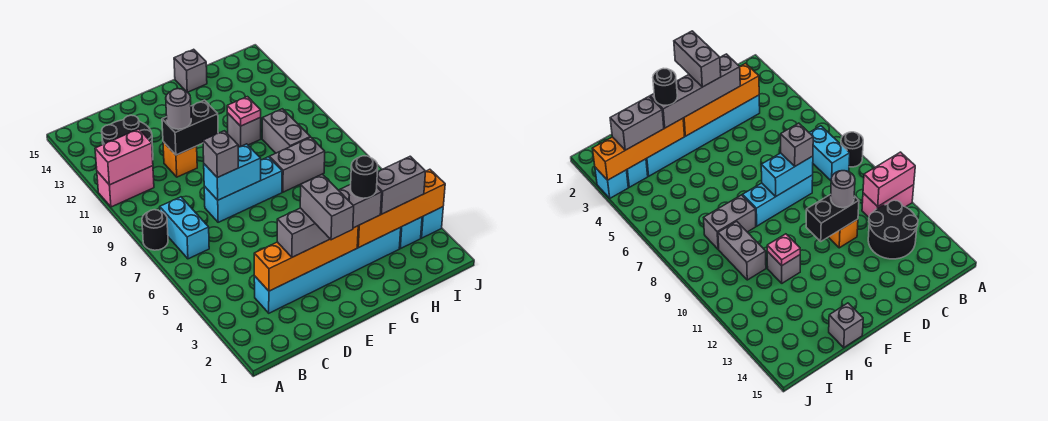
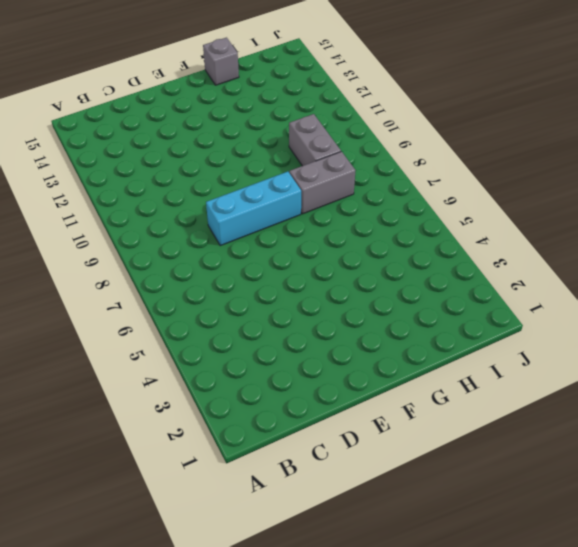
none -> black 1x1 round brick [142,210,168,250]
none -> pink 1x2 brick [97,166,154,207]
none -> cyan 1x2 brick [160,197,209,259]

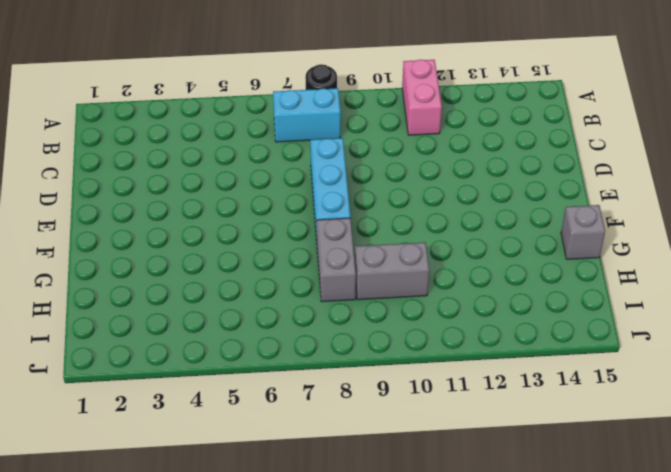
none -> black 2x2 round brick [102,115,153,157]
none -> cyan 1x6 brick [254,227,401,313]
none -> orange 1x1 brick [163,142,197,177]

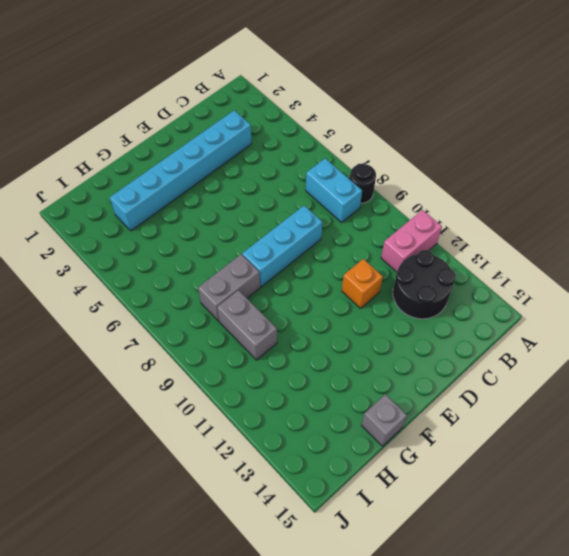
none -> grey 1x1 brick [227,113,261,147]
none -> cyan 1x1 brick [399,217,422,249]
none -> cyan 1x1 brick [421,207,443,238]

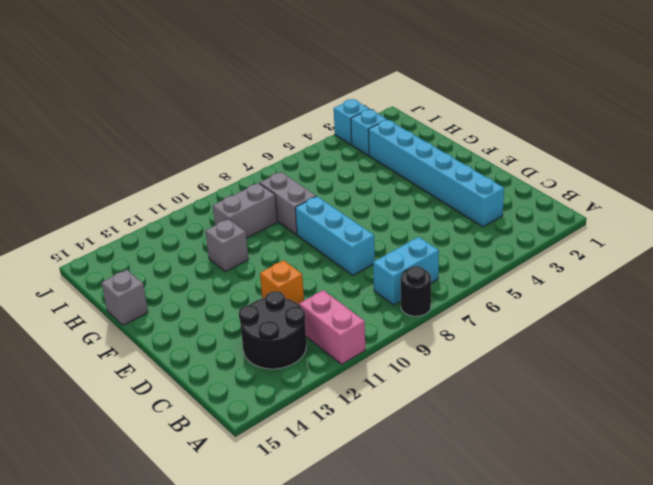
none -> pink 1x2 brick [95,129,153,185]
none -> orange 1x4 brick [254,226,358,291]
none -> cyan 1x2 brick [204,144,261,200]

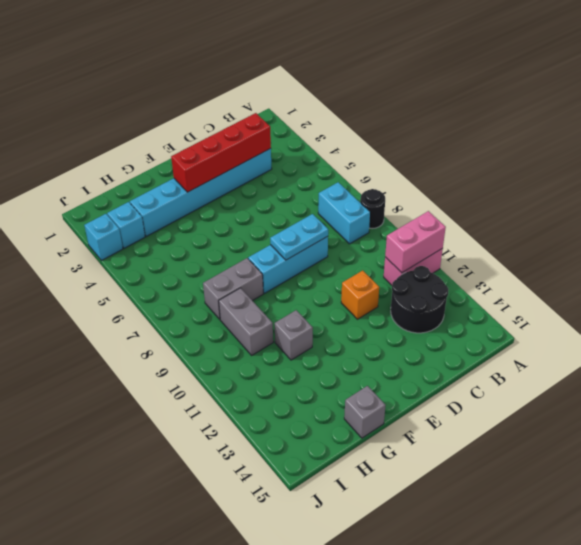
red 1x4 brick [171,113,271,192] -> orange 1x4 brick [254,226,358,291]
cyan 1x2 plate [270,214,328,260] -> cyan 1x2 brick [204,144,261,200]
none -> black 1x2 brick [162,100,218,155]
none -> orange 1x4 brick [357,169,445,248]
none -> pink 1x1 plate [227,97,261,126]

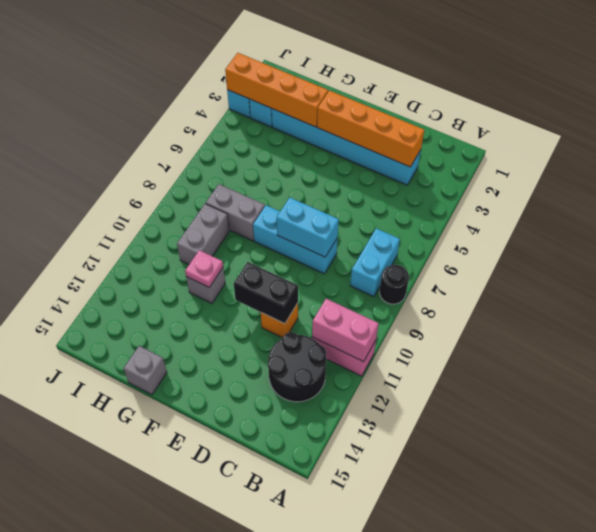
none -> grey 1x4 brick [277,184,382,257]
none -> grey 1x1 brick [203,131,238,178]
none -> grey 1x1 round brick [166,89,191,129]

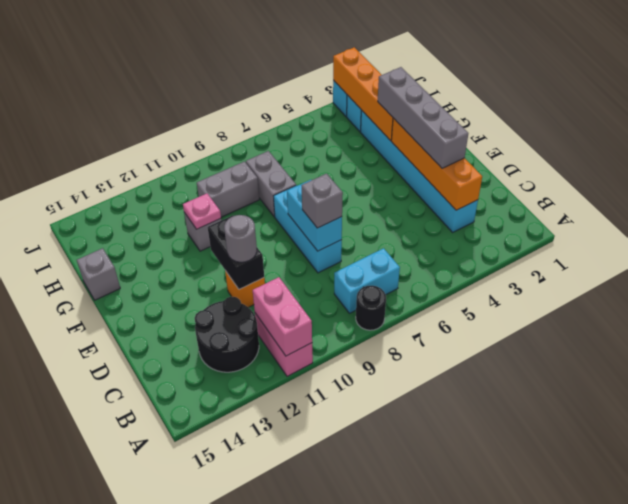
none -> grey 1x2 brick [377,156,426,214]
none -> grey 1x2 brick [300,174,354,240]
none -> black 1x1 round brick [351,156,378,198]

